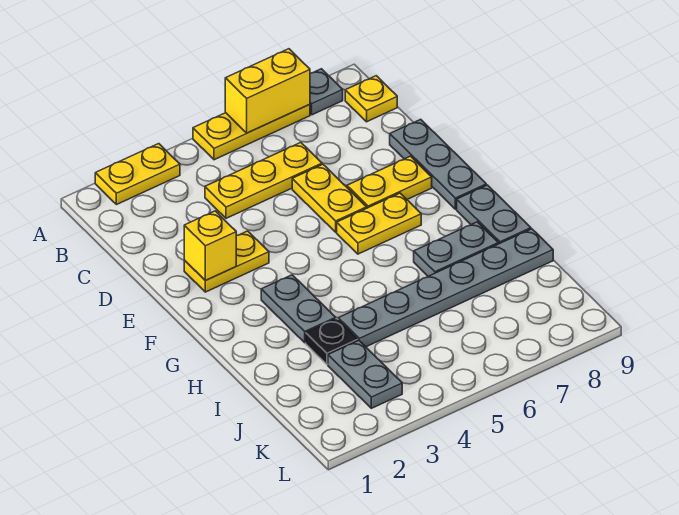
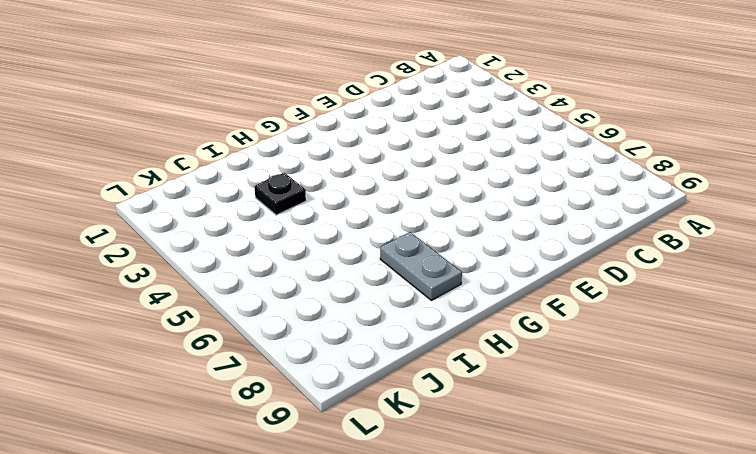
none -> yellow 1x2 plate [95,144,180,205]
none -> yellow 1x3 plate [193,105,310,160]
none -> grey 1x1 plate [310,69,343,115]

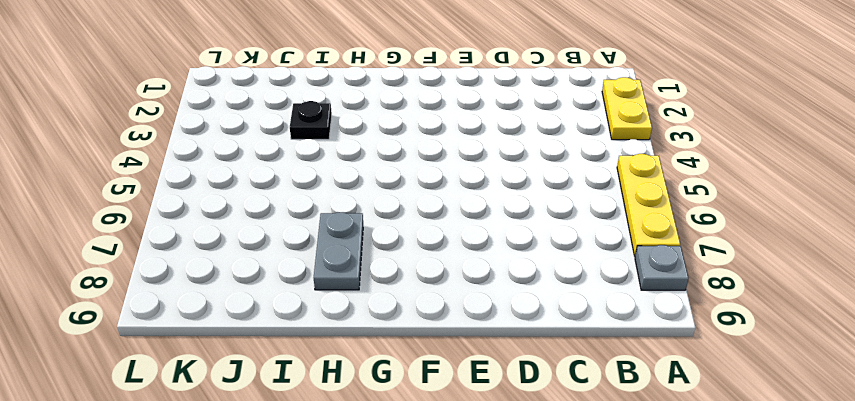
none -> yellow 1x1 plate [345,76,397,122]
none -> yellow 1x3 plate [205,143,322,218]
none -> yellow 1x2 plate [292,164,367,232]

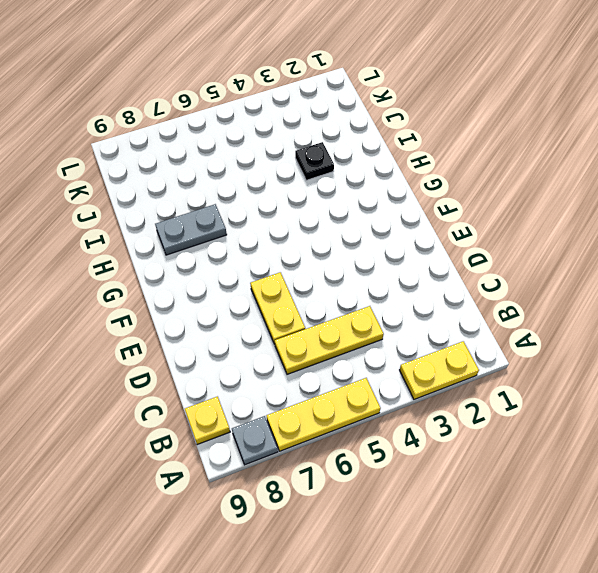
none -> grey 1x3 plate [390,119,486,209]
none -> yellow 1x2 plate [184,231,269,292]
none -> yellow 1x2 plate [347,156,432,208]

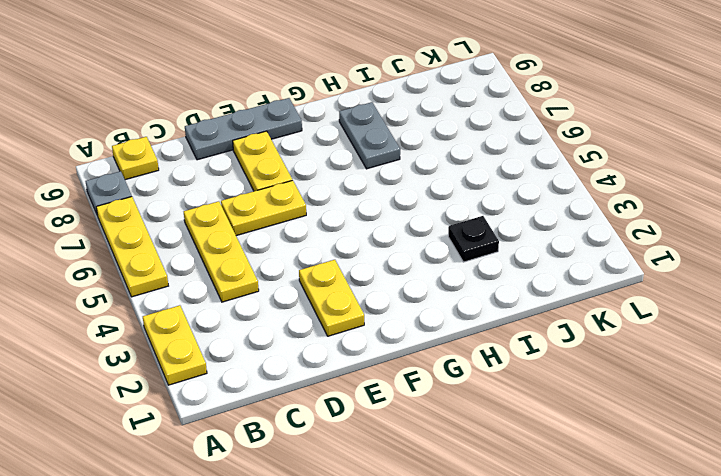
none -> yellow 1x2 plate [337,193,421,254]
none -> grey 1x2 plate [261,275,336,343]
none -> grey 1x2 plate [457,185,531,244]

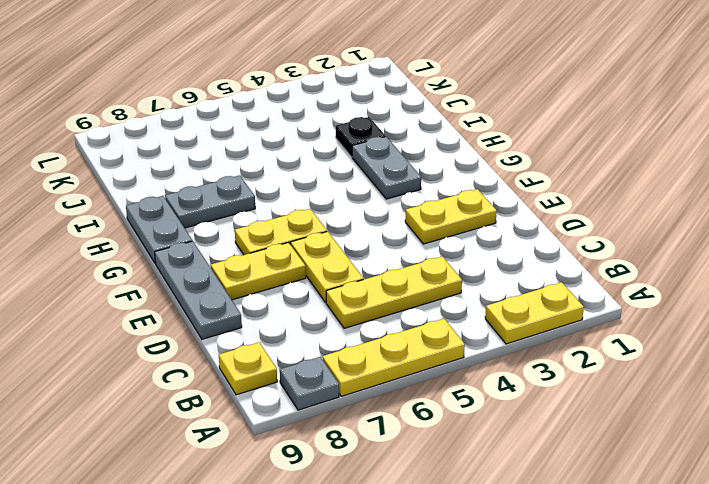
none -> grey 1x6 plate [338,229,553,347]
none -> grey 1x2 plate [328,341,402,408]
none -> yellow 1x2 brick [225,49,310,133]

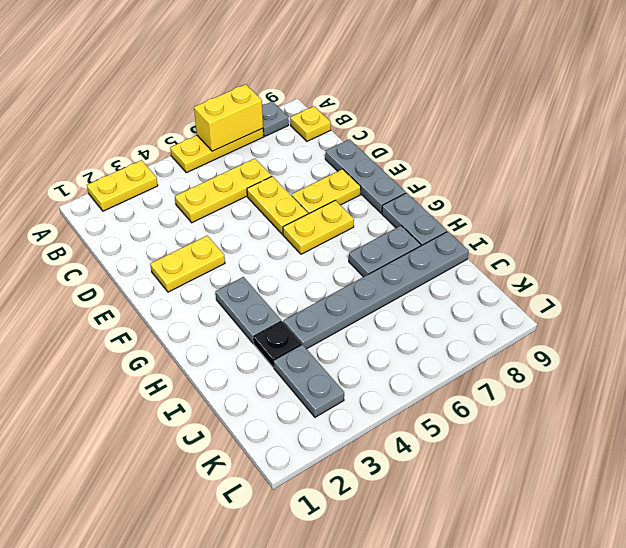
none -> yellow 1x1 brick [184,211,236,281]

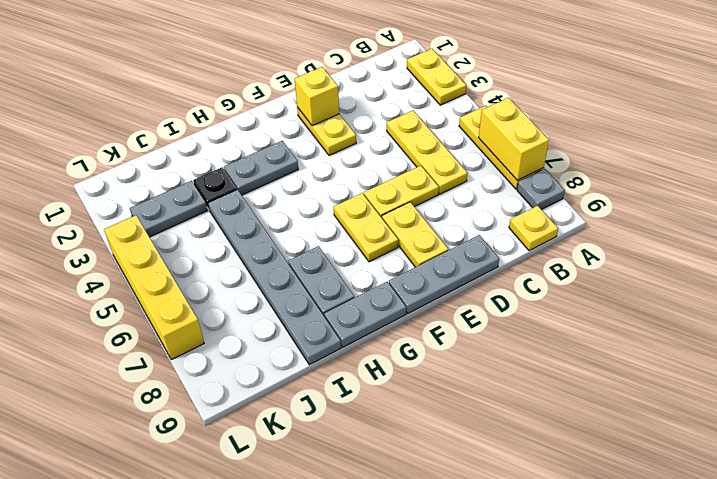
yellow 1x4 brick [104,215,204,360] -> none

